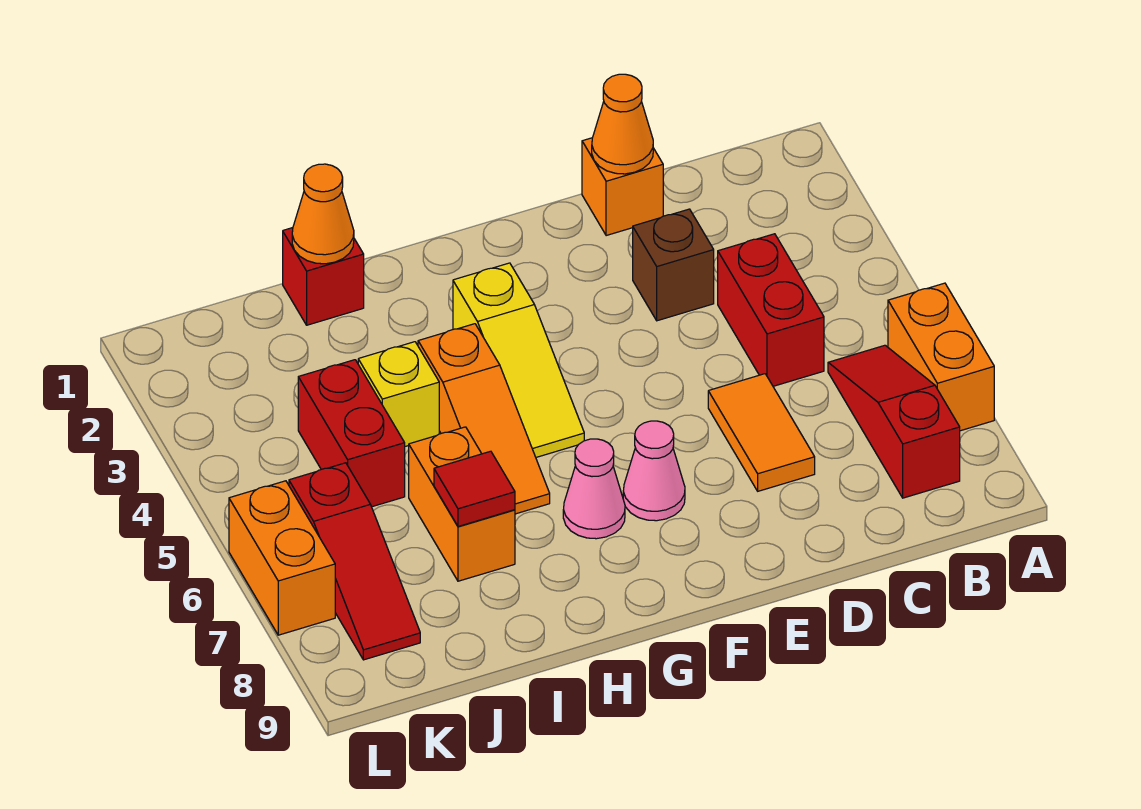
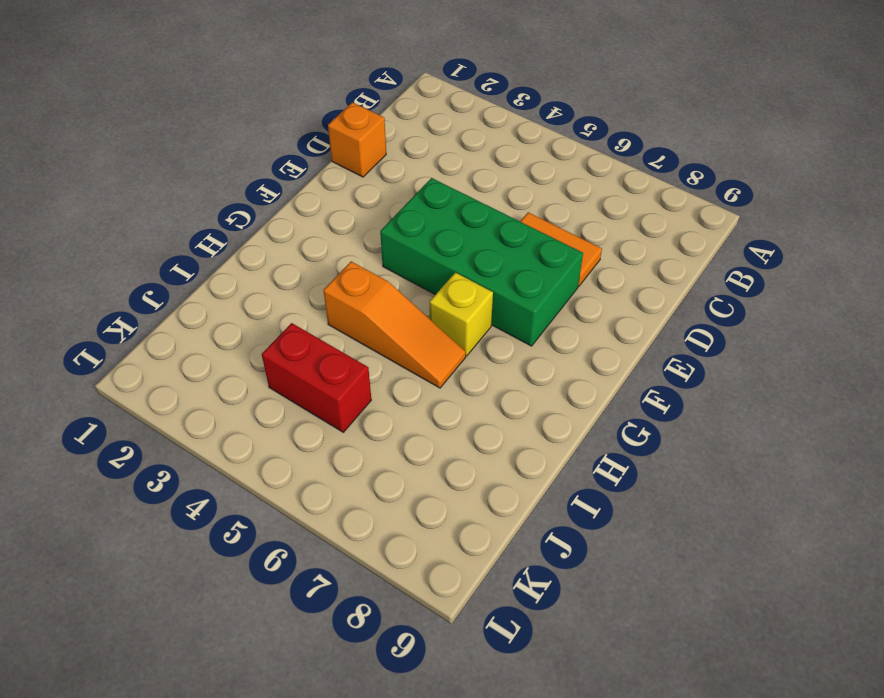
green 2x4 brick [380,178,583,346] -> pink 1x1 cone [623,421,685,521]
yellow 1x1 brick [430,273,493,356] -> yellow 1x1 brick moved to [358,342,439,446]
none -> orange 1x2 brick [888,283,994,431]
none -> red 1x3 slope [828,345,960,498]
none -> red 1x2 brick [718,234,824,386]

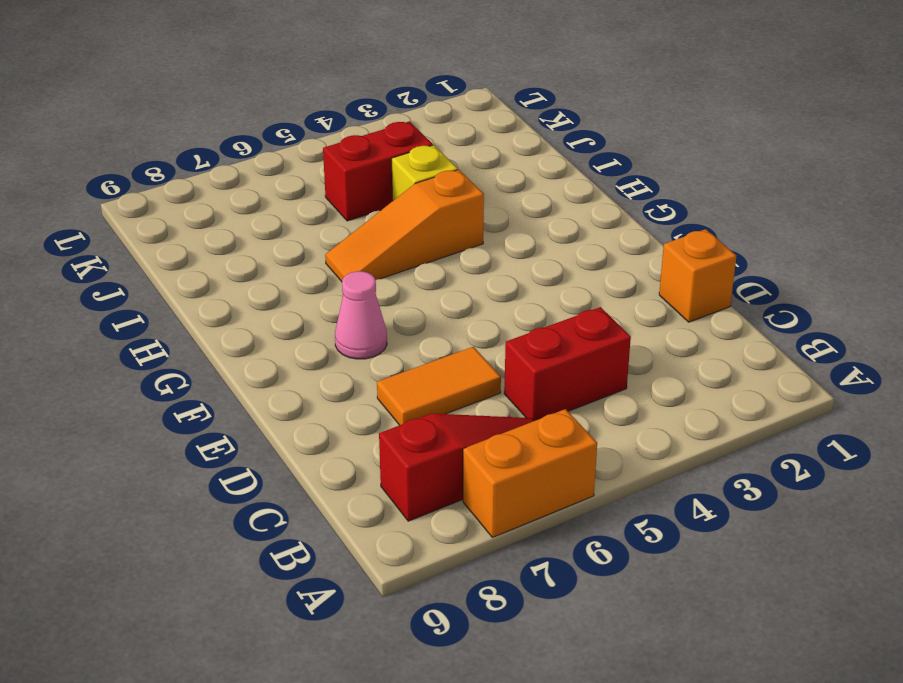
none -> brown 1x1 brick [633,209,714,321]
none -> yellow 1x3 slope [453,263,584,457]
none -> pink 1x1 cone [563,439,625,539]

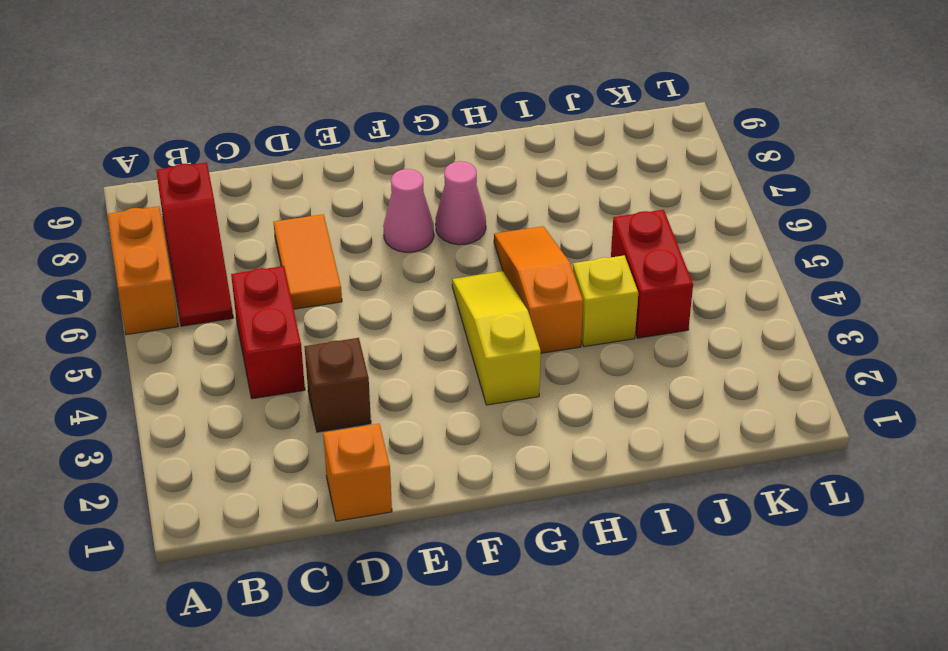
none -> red 1x1 brick [283,228,364,325]
none -> orange 1x2 brick [409,427,515,581]
none -> red 1x3 slope [289,463,420,660]

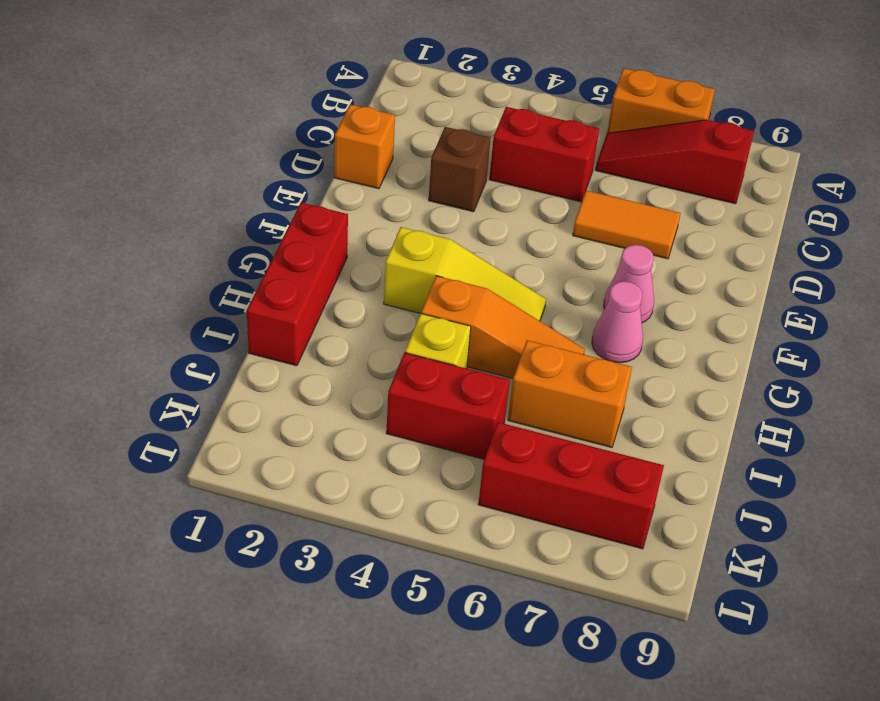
red 1x3 brick [247,203,348,366] -> red 1x1 brick [283,228,364,325]
red 1x3 brick [478,422,664,549] -> red 1x3 slope [289,463,420,660]
none -> orange 1x2 brick [229,481,335,635]
none -> orange 1x1 cone [592,74,653,174]
none -> orange 1x1 cone [292,164,354,264]

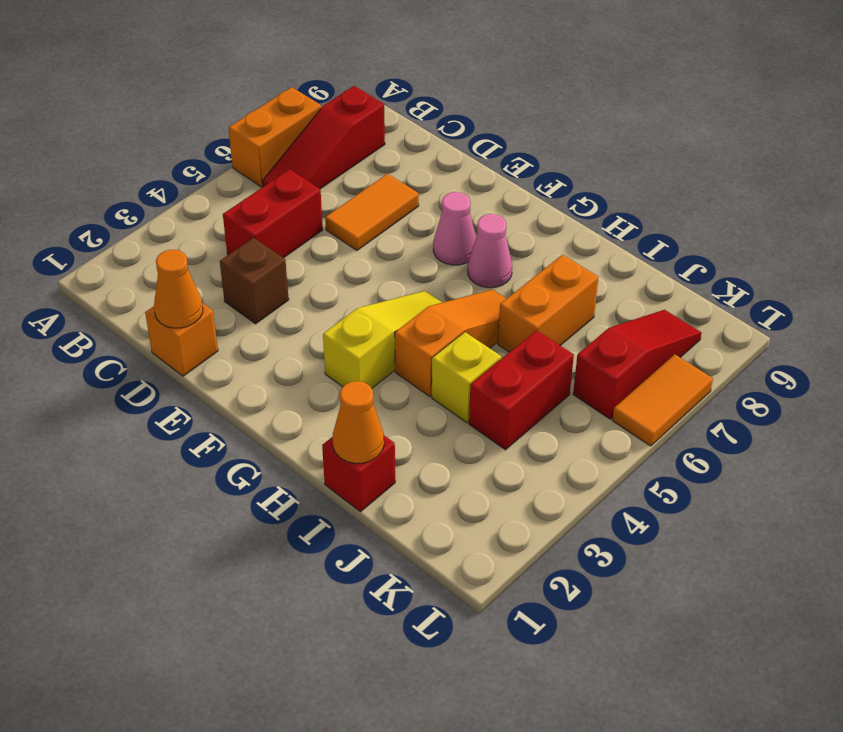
orange 1x2 tile [612,355,713,446] -> orange 1x2 brick [229,481,335,635]
none -> red 1x1 tile [434,451,515,526]

